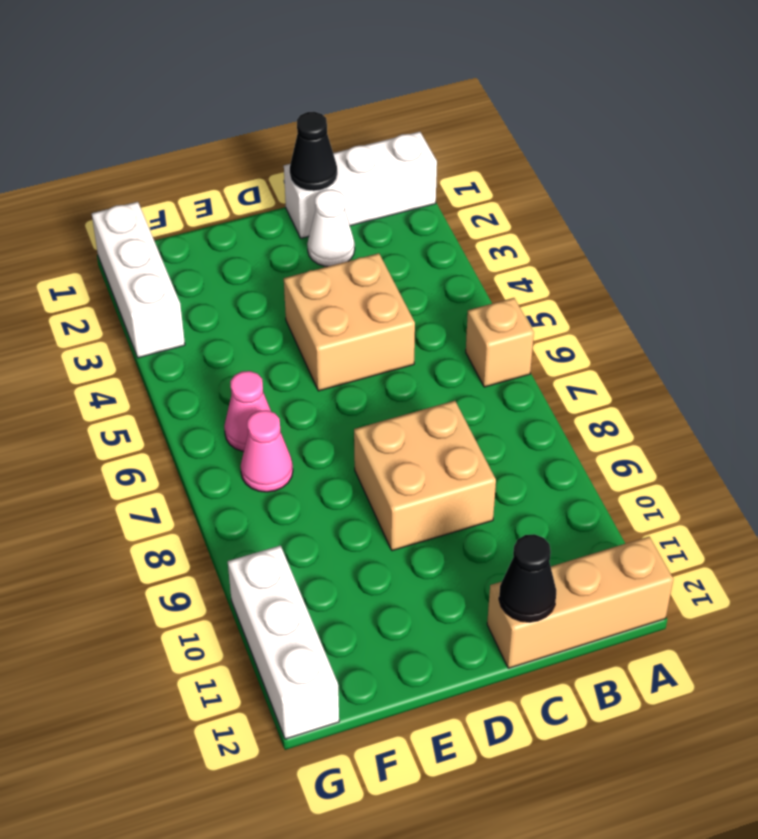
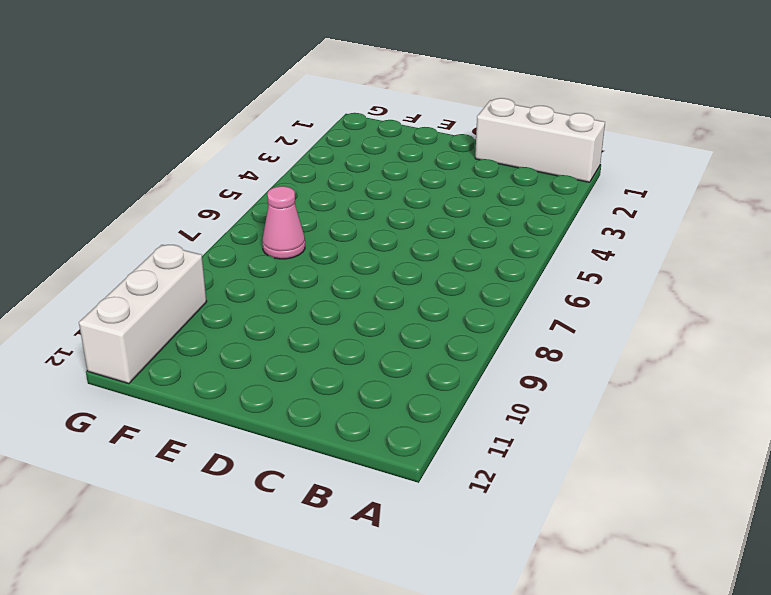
none -> tan 1x1 brick [466,298,534,387]
none -> tan 1x3 brick [487,537,673,668]
none -> white 1x1 cone [307,189,355,267]

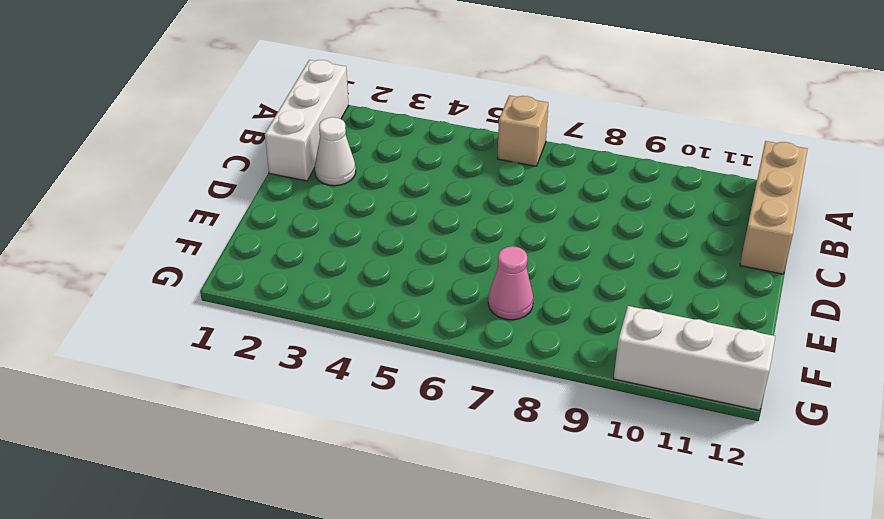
none -> tan 2x2 brick [284,253,415,391]
none -> tan 2x2 brick [354,401,496,551]
none -> pink 1x1 cone [224,371,271,451]

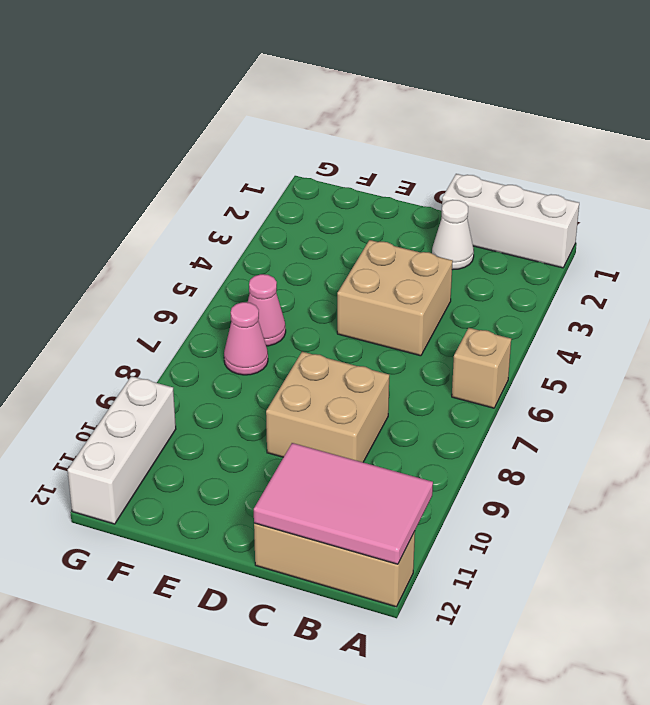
pink 2x3 tile [254,443,433,564] -> black 1x1 cone [499,534,556,622]
none -> white 1x3 brick [92,202,185,358]
none -> black 1x1 cone [290,112,337,191]

